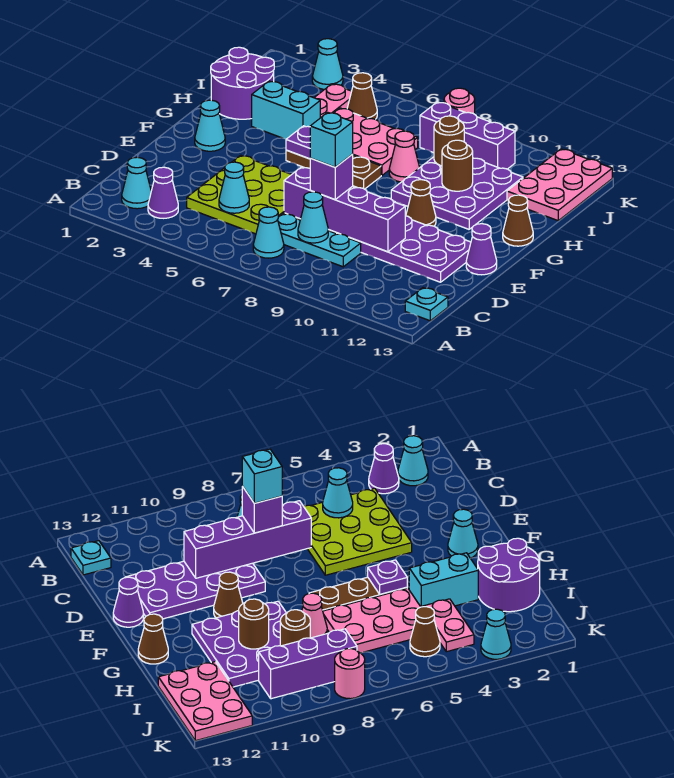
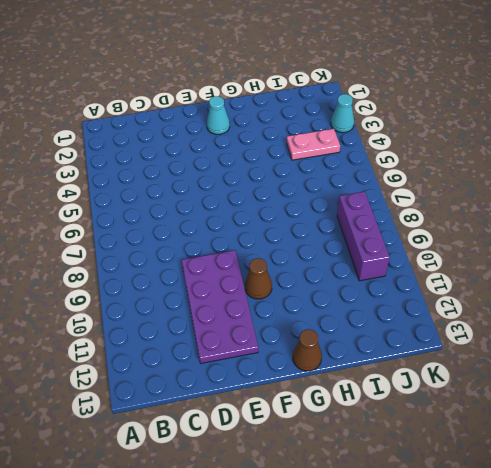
none -> cyan 1x1 cone [122,157,151,209]
none -> purple 1x1 cone [148,167,178,218]
none -> cyan 1x1 cone [253,207,284,258]
none -> cyan 1x1 plate [405,288,448,321]

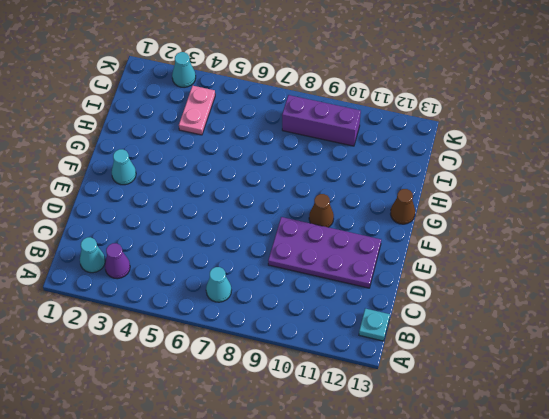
none -> lime 3x3 plate [187,155,292,234]
none -> cyan 1x3 plate [278,214,361,267]
none -> purple 1x1 cone [466,224,497,275]
none -> brown 1x3 plate [286,150,381,189]

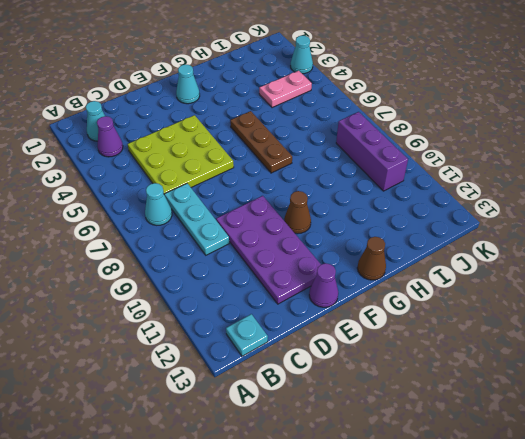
none -> purple 3x3 plate [391,157,523,229]
none -> purple 2x2 round brick [211,47,274,119]
none -> cyan 1x2 brick [252,81,320,139]
none -> pink 2x3 plate [334,108,418,175]

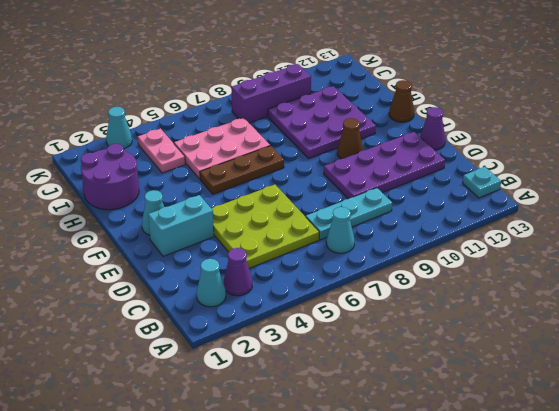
cyan 1x2 brick [148,195,214,256] -> cyan 1x2 brick moved to [252,81,320,139]
none -> pink 1x1 cone [389,131,420,182]
none -> pink 2x3 plate [507,149,612,221]
none -> brown 1x1 cone [347,73,377,119]
none -> pink 1x1 round brick [444,88,475,114]

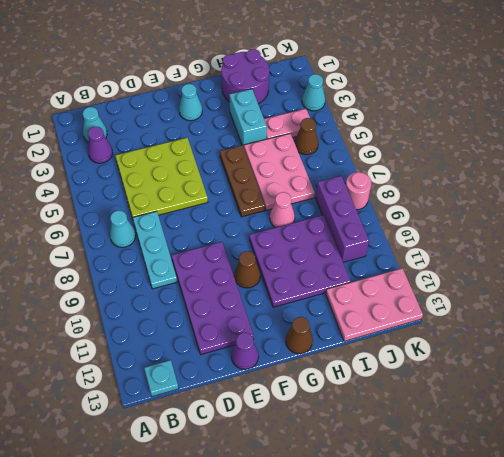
none -> cyan 1x1 cone [219,162,249,213]
none -> cyan 1x1 cone [298,192,328,243]
none -> purple 1x4 brick [284,167,405,252]
none -> purple 1x1 plate [286,126,310,159]

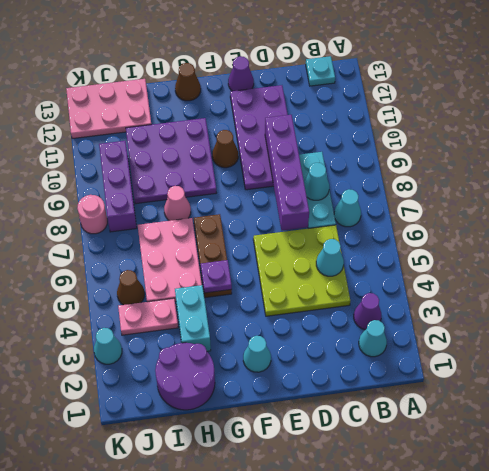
none -> brown 1x1 round brick [442,140,473,191]
none -> brown 1x1 round brick [434,116,464,166]
none -> purple 1x1 brick [310,154,353,200]
none -> cyan 1x1 brick [310,112,353,167]

